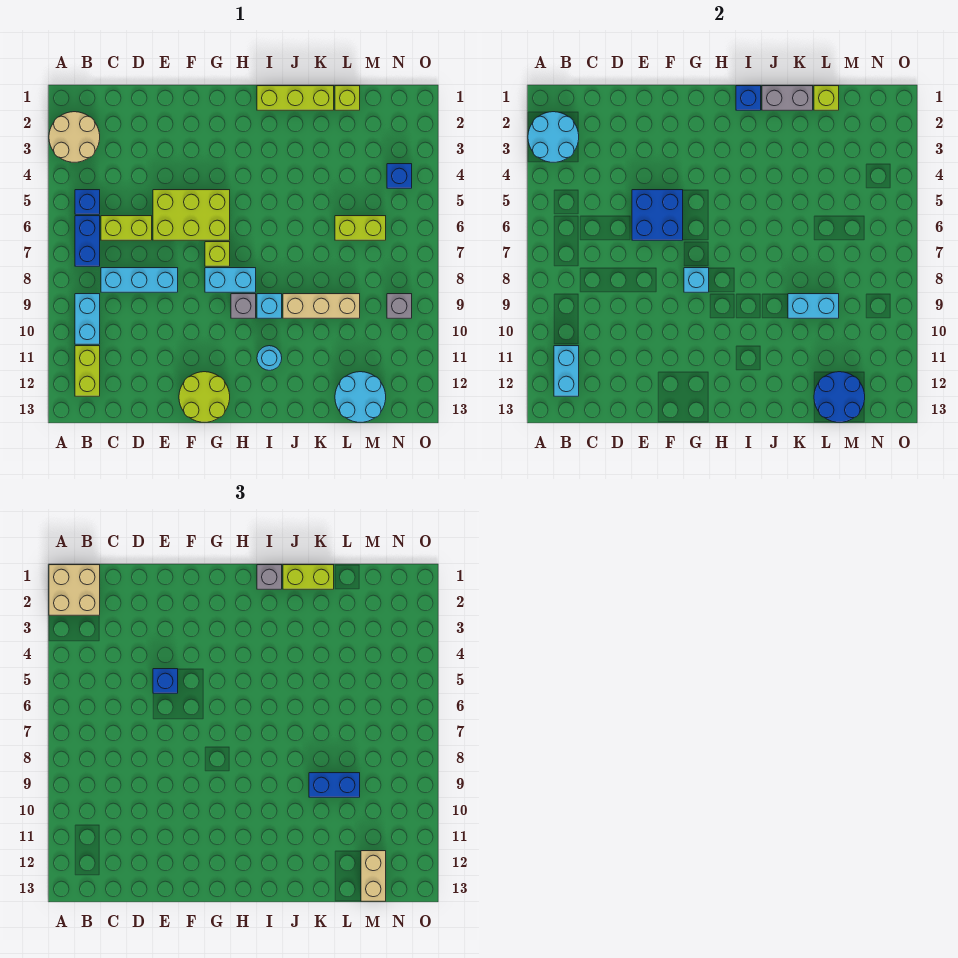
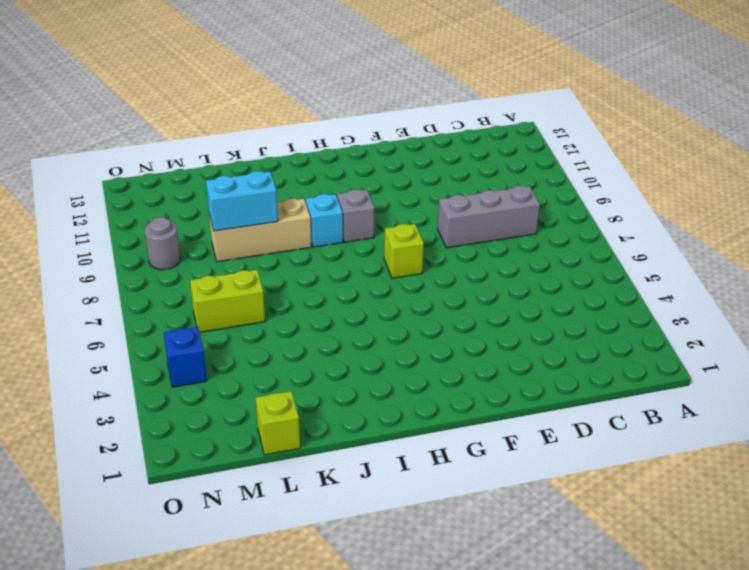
grey 1x3 brick [438,186,540,248] -> cyan 1x3 brick [101,268,178,292]
grey 1x1 round brick [145,217,180,270] -> grey 1x1 brick [387,294,412,318]
none -> tan 2x2 round brick [49,112,100,162]
none -> blue 1x1 brick [75,190,100,214]
none -> blue 1x2 brick [75,216,100,266]
none -> cyan 1x2 brick [75,294,100,344]

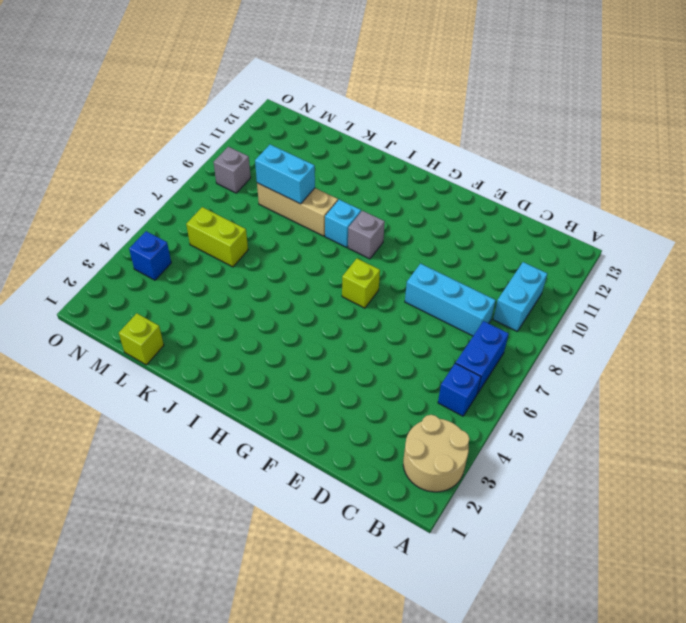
none -> lime 1x2 brick [75,346,100,396]
none -> lime 1x2 brick [101,216,152,240]
none -> lime 2x3 brick [153,190,230,240]
none -> lime 2x2 round brick [179,372,230,422]

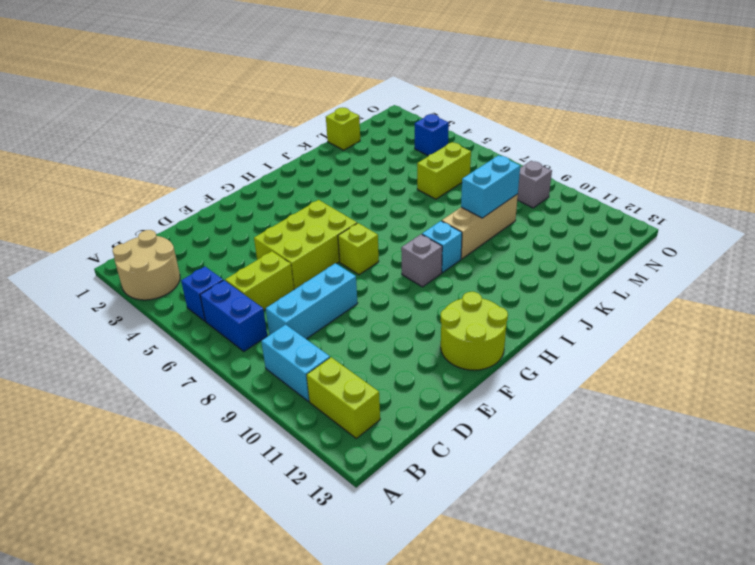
none -> cyan 1x2 brick [205,268,256,292]
none -> lime 1x3 brick [257,86,334,110]
none -> cyan 1x1 round brick [257,346,282,370]
none -> cyan 2x2 round brick [335,372,386,422]

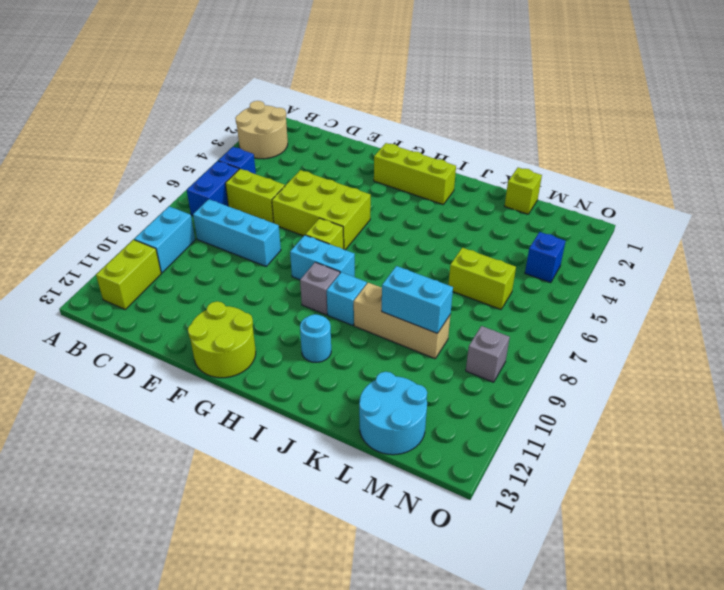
lime 1x3 brick [374,143,456,204] -> lime 1x3 brick moved to [257,86,334,110]
none -> cyan 2x2 round brick [528,112,579,162]
none -> cyan 1x2 brick [554,346,579,396]
none -> blue 2x2 brick [632,190,683,240]
none -> cyan 1x1 brick [684,268,709,292]

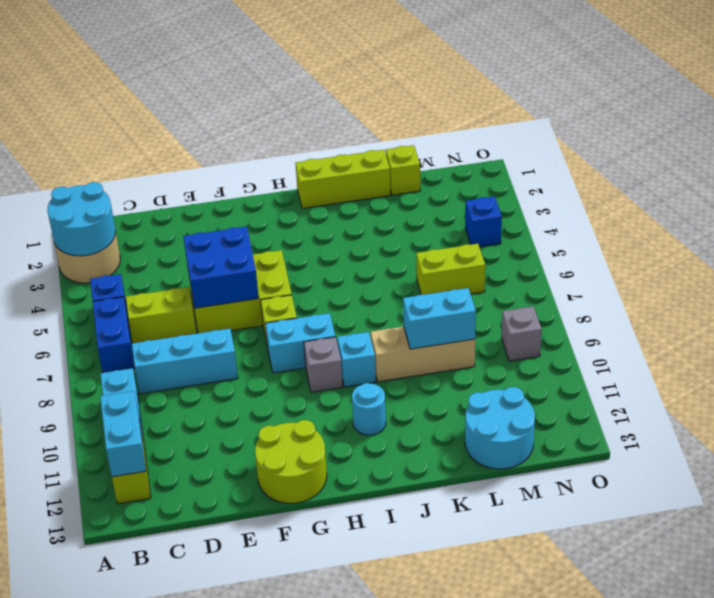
none -> cyan 1x1 brick [684,268,709,292]
none -> blue 1x1 brick [736,86,761,110]
none -> grey 1x2 brick [762,86,813,110]
none -> lime 1x1 brick [814,86,839,110]

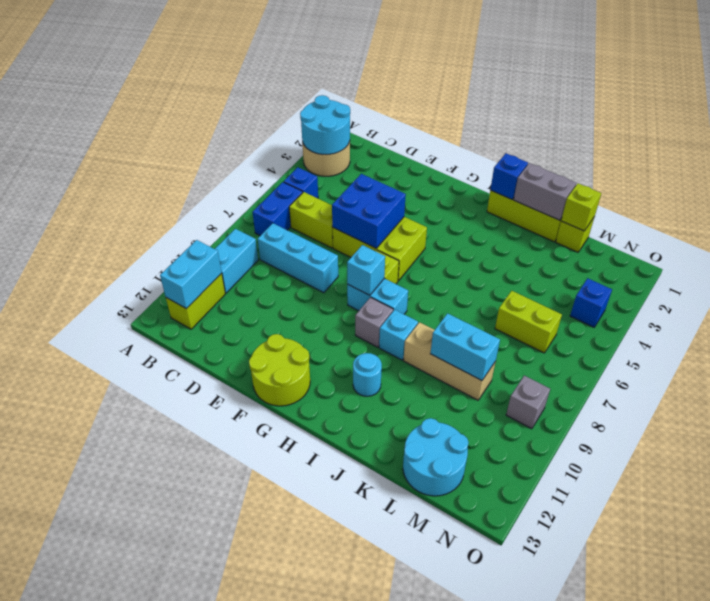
none -> blue 2x2 round brick [814,372,865,422]
none -> tan 2x2 brick [49,565,100,615]
none -> blue 1x1 brick [153,669,178,693]
none -> grey 1x1 brick [257,565,282,589]

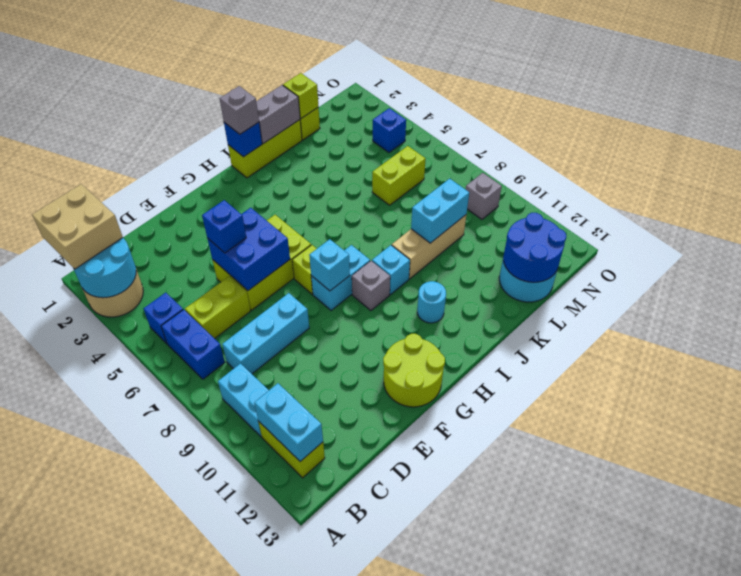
none -> lime 1x2 brick [283,565,334,589]
none -> blue 1x2 brick [309,773,360,797]
none -> tan 1x2 brick [361,851,386,901]

